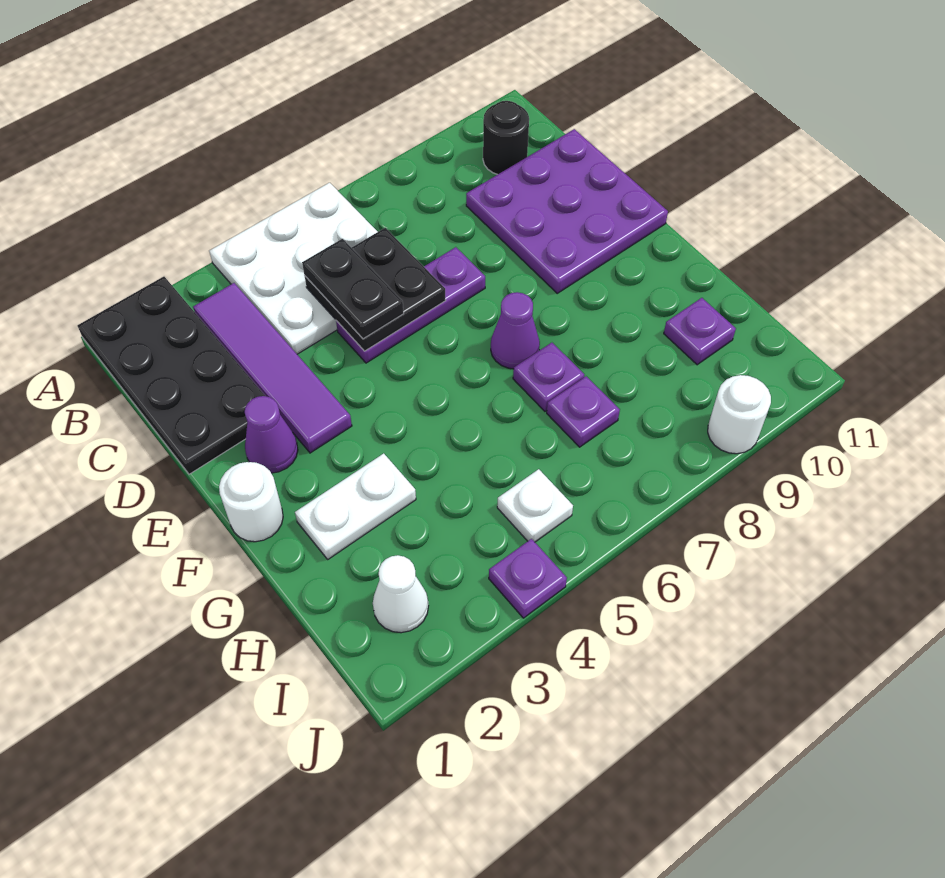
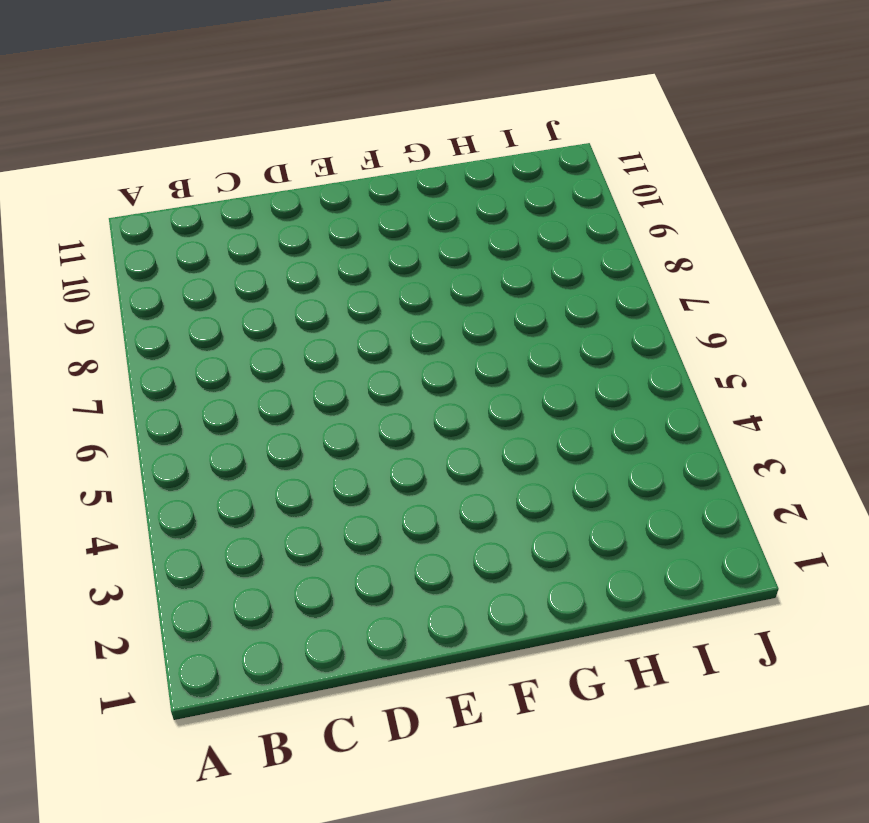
none -> black 2x4 plate [77,277,265,474]
none -> white 3x3 plate [209,183,378,354]
none -> purple 1x4 tile [193,283,352,453]

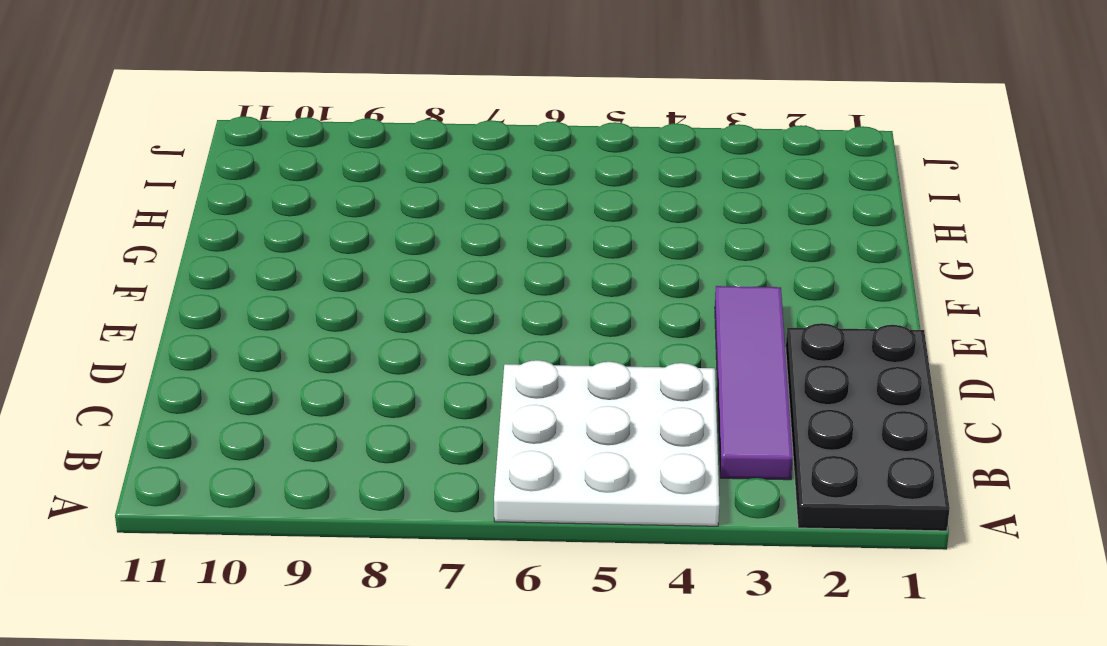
none -> black 1x1 round brick [483,101,529,174]
none -> purple 3x3 plate [466,129,668,293]
none -> purple 1x3 plate [336,247,485,363]

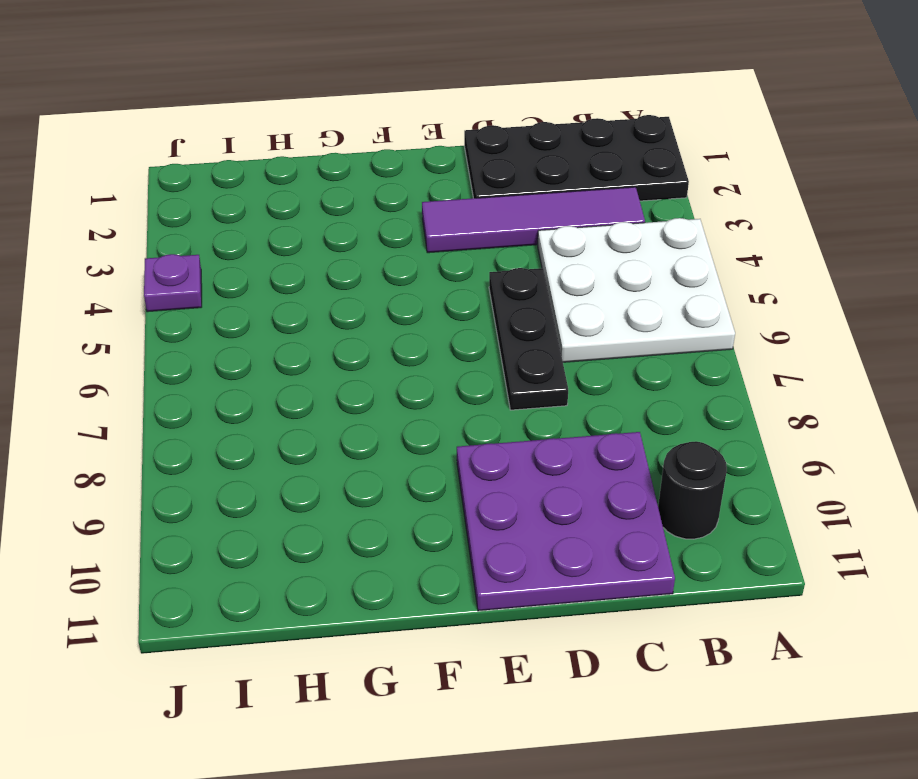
black 1x3 plate [489,268,568,410] -> purple 1x3 plate [336,247,485,363]
none -> purple 1x1 cone [245,396,298,473]
none -> white 1x1 round brick [219,462,283,542]
none -> purple 1x1 cone [491,292,540,369]

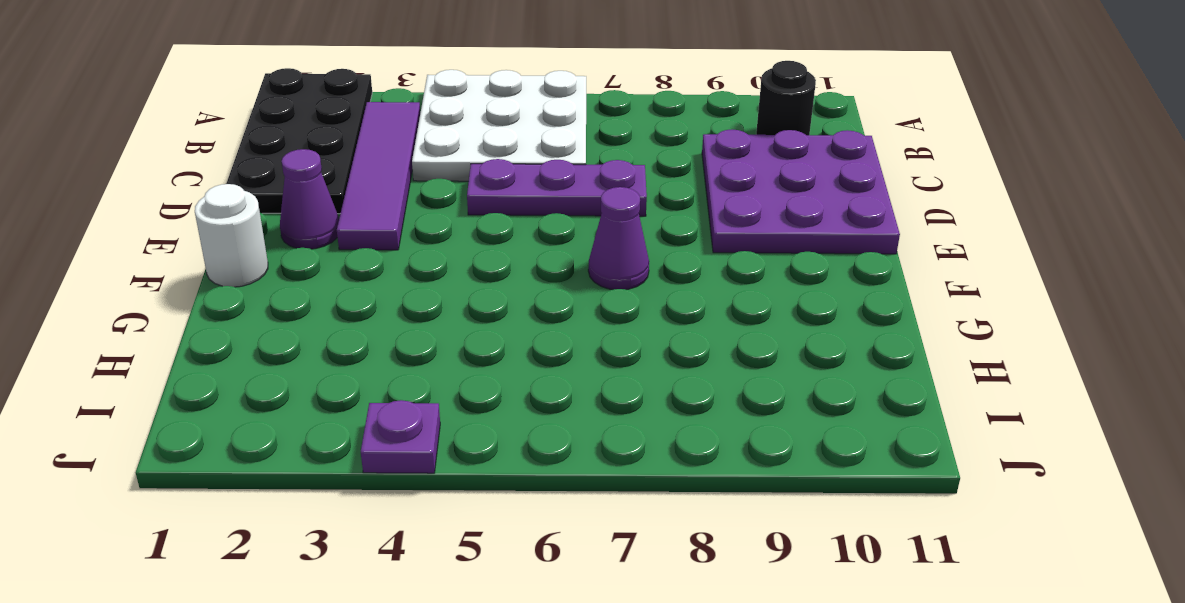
none -> white 1x2 plate [295,453,416,559]
none -> purple 1x1 plate [513,343,584,411]
none -> purple 1x1 plate [547,376,620,447]

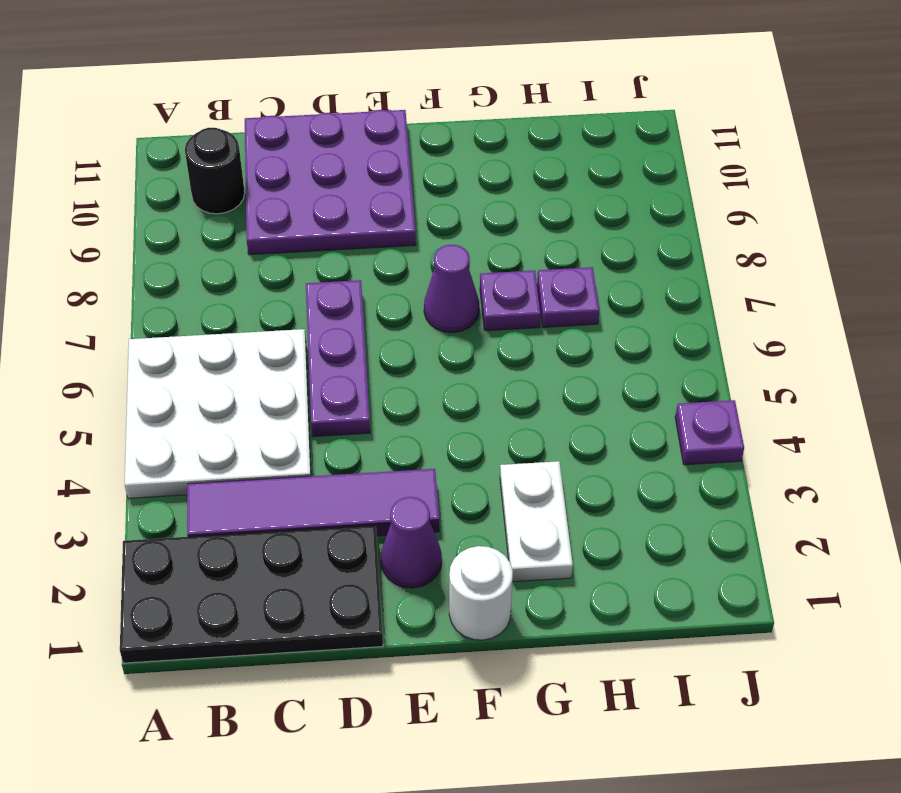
none -> purple 1x1 plate [664,298,736,365]
none -> white 1x1 cone [373,555,428,633]
none -> white 1x1 plate [497,469,573,542]

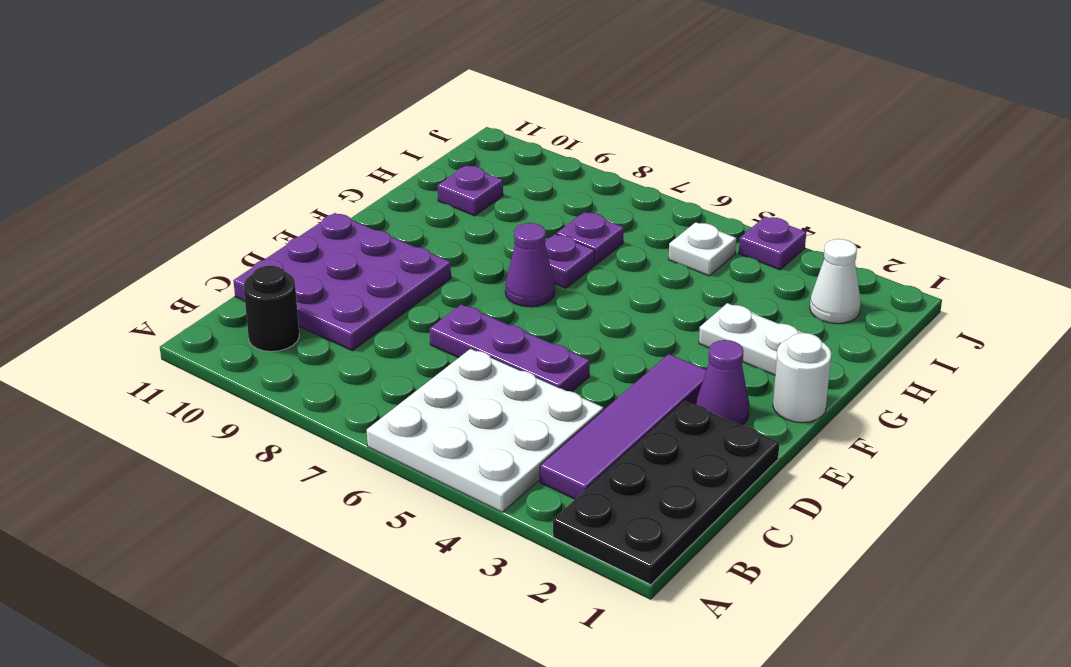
none -> white 1x1 round brick [708,375,771,454]
none -> black 2x2 plate [305,228,446,351]
none -> black 1x2 plate [302,239,404,339]

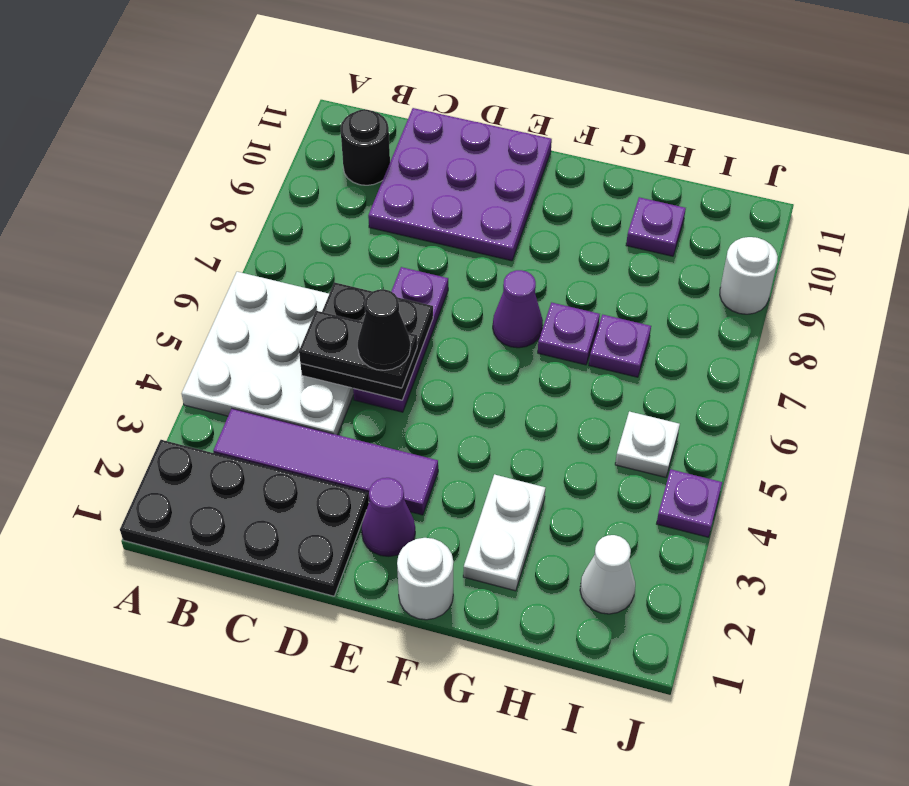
black 1x1 cone [358,289,410,370] -> none

